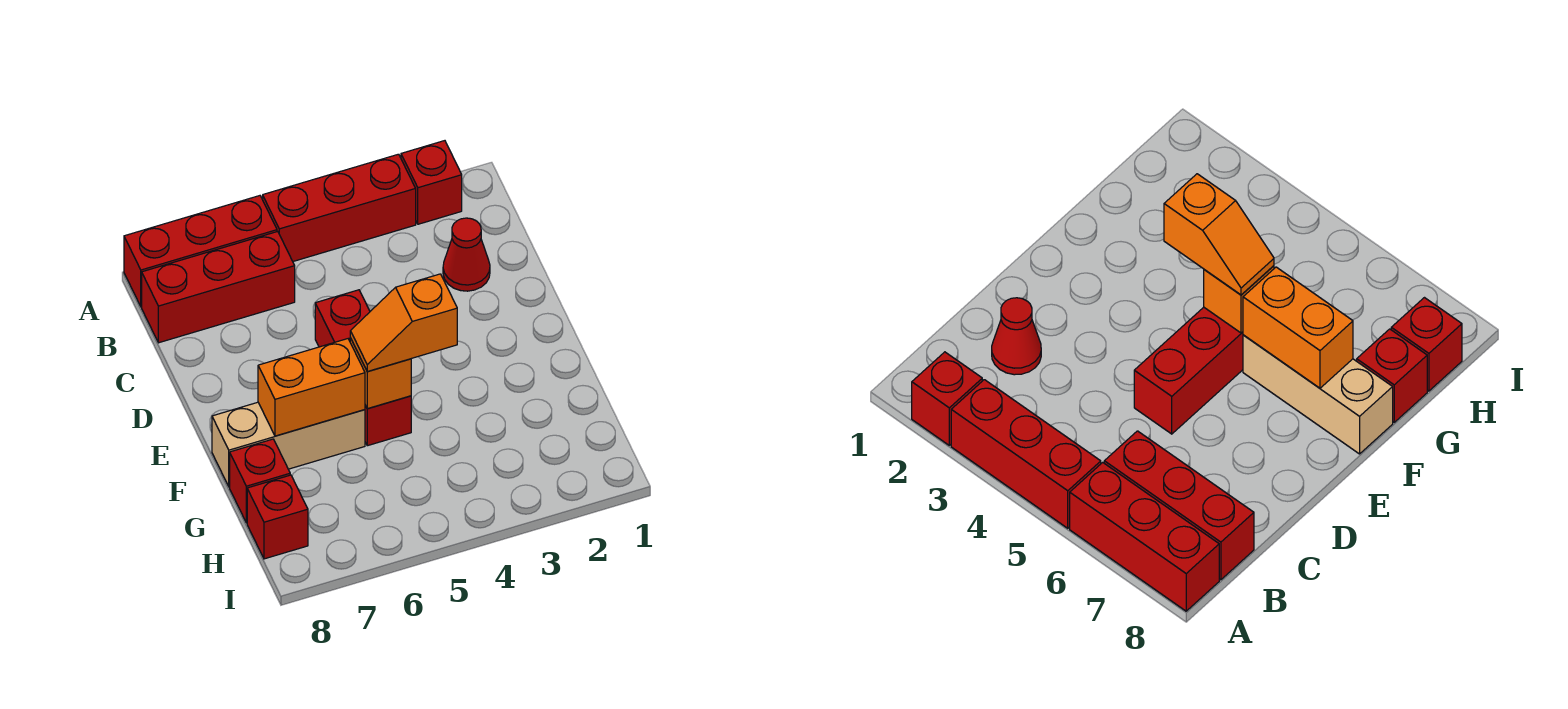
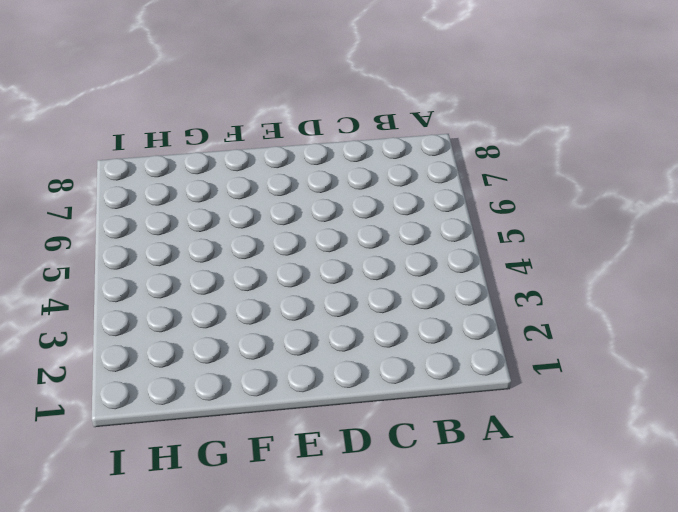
none -> red 1x1 brick [401,141,462,224]
none -> red 1x3 brick [263,154,416,261]
none -> red 1x3 brick [124,196,277,307]

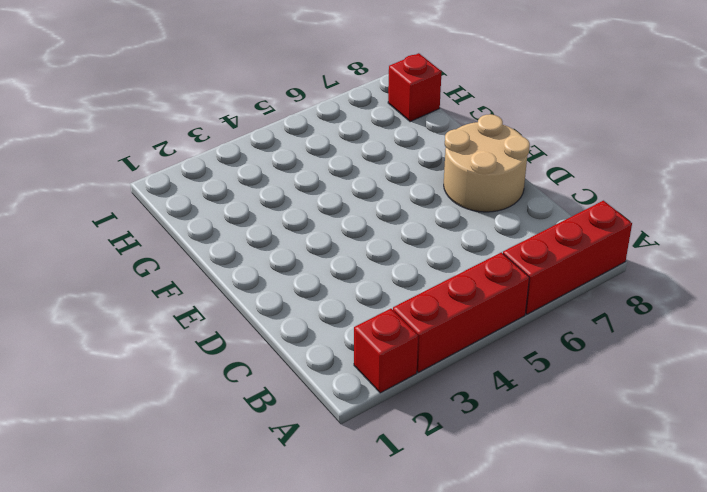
tan 2x2 round brick [444,114,530,212] -> none
none -> red 1x3 brick [142,231,295,343]
none -> red 1x1 cone [443,218,490,291]
none -> red 1x3 brick [315,290,411,446]

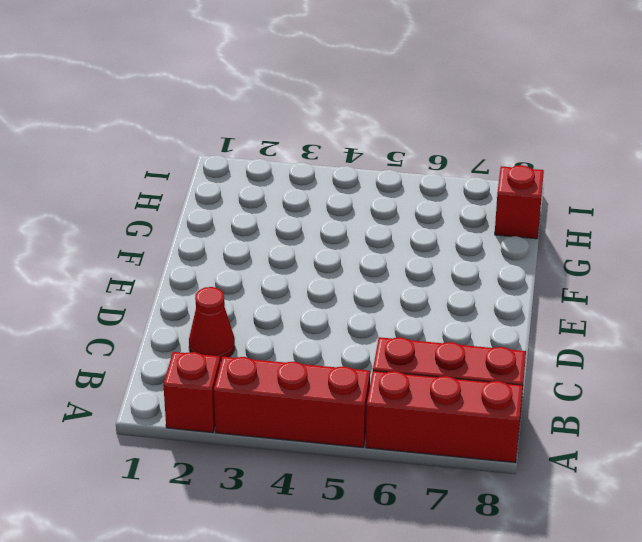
none -> red 1x3 brick [315,290,411,446]
none -> tan 1x3 brick [212,402,365,487]
none -> red 1x1 brick [230,439,290,523]

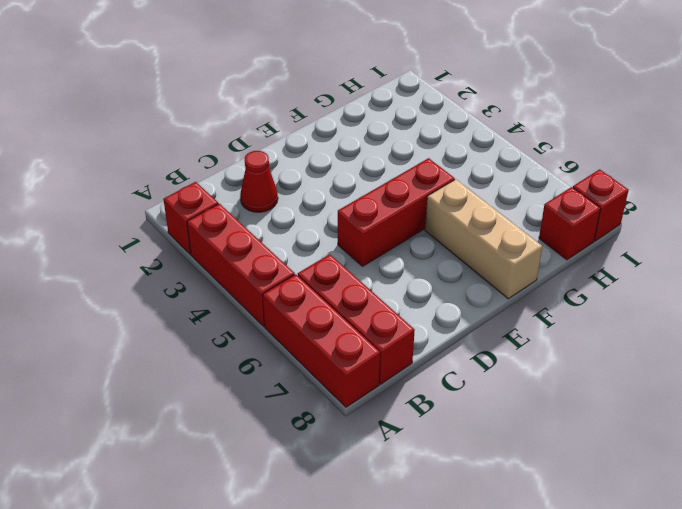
red 1x1 brick [573,169,629,241] -> red 1x1 brick moved to [230,439,290,523]
none -> orange 1x1 brick [350,338,411,409]
none -> orange 1x2 brick [258,339,365,436]
none -> orange 1x2 slope [350,274,457,371]

